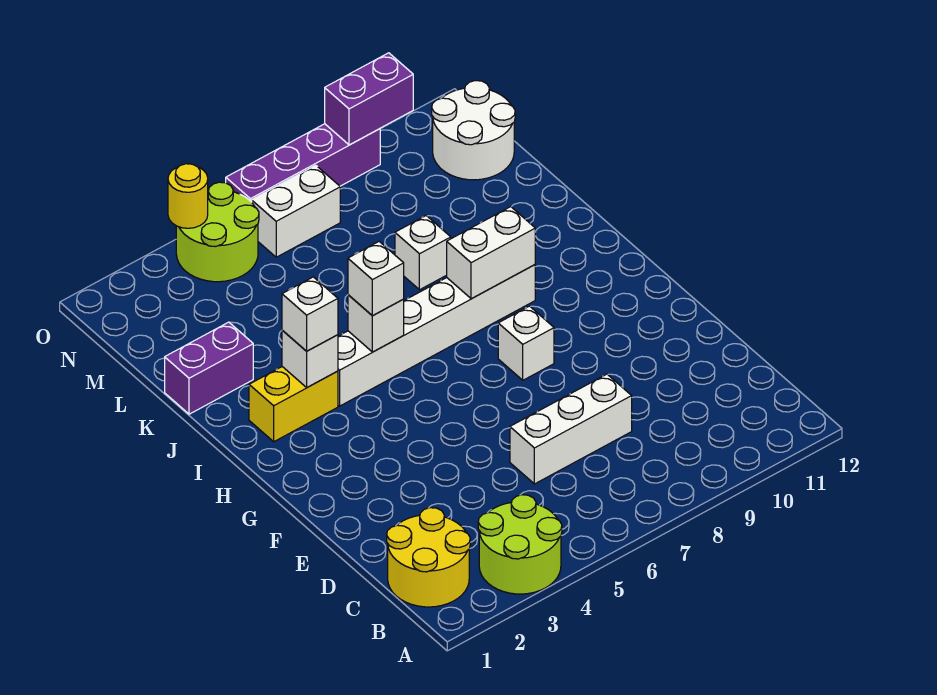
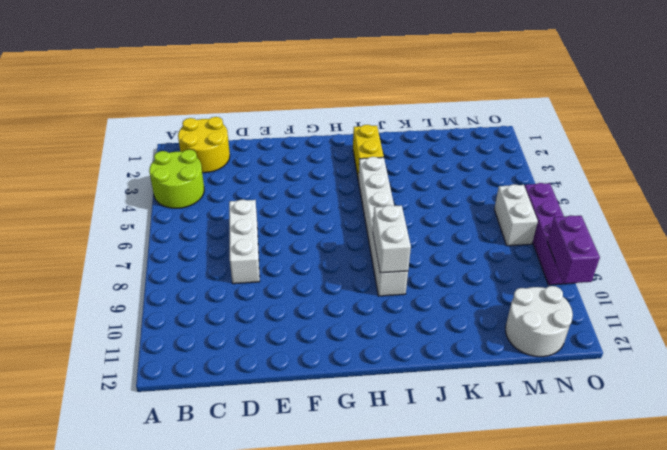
none -> white 1x1 brick [498,306,554,380]
none -> purple 1x2 brick [165,322,253,414]
none -> white 1x1 brick [395,216,451,290]

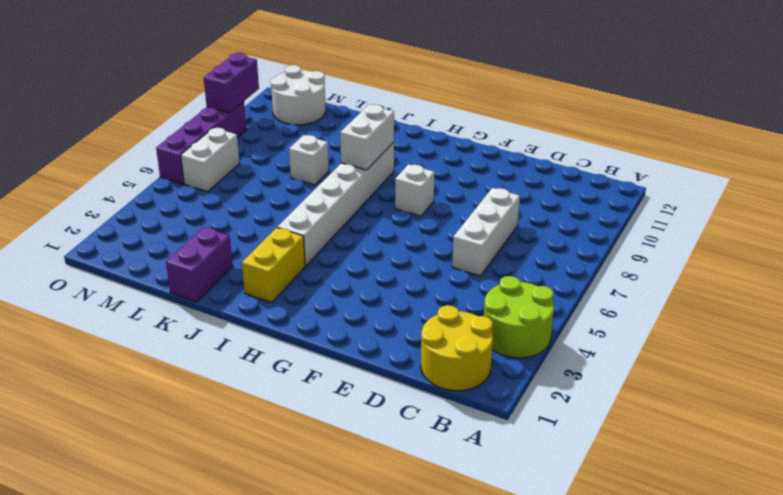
none -> lime 2x2 round brick [176,182,259,282]
none -> white 1x1 brick [282,330,338,387]
none -> white 1x1 brick [348,295,404,352]

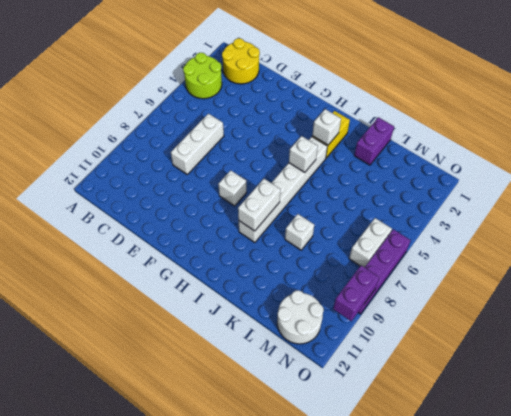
none -> lime 2x2 round brick [176,182,259,282]
none -> yellow 1x1 round brick [168,164,208,228]
none -> white 1x1 brick [282,277,338,351]

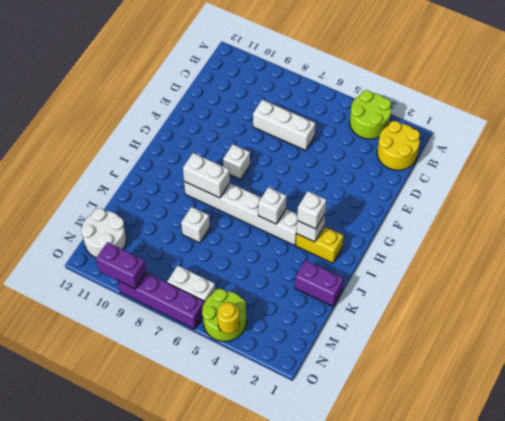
none -> white 1x1 brick [348,242,404,316]

